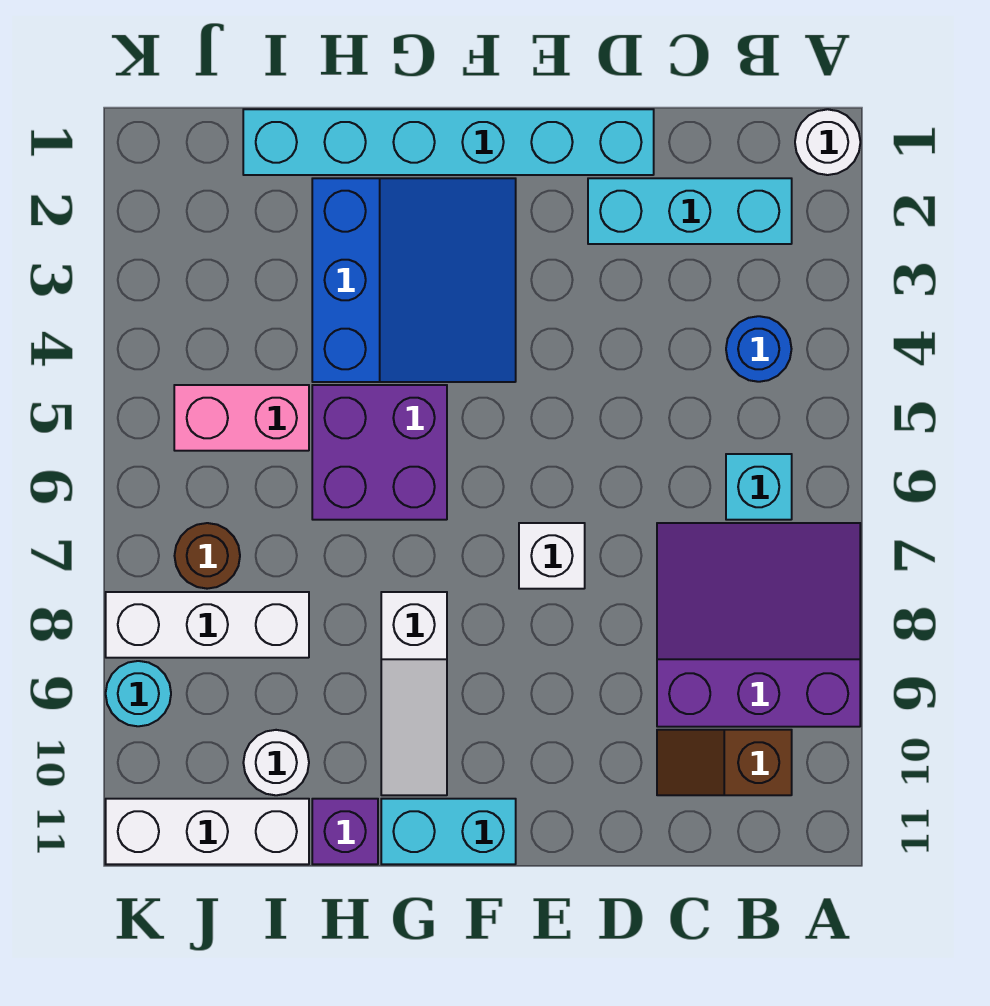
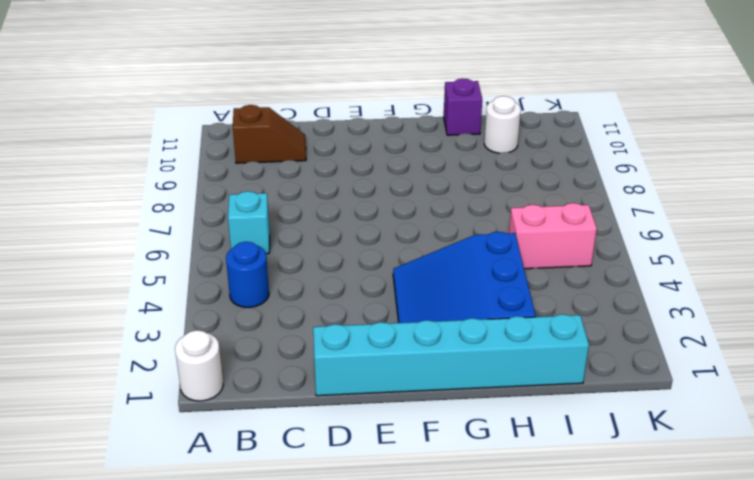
none -> purple 3x3 slope [657,523,860,727]
none -> cyan 1x3 brick [588,178,792,244]
none -> white 1x1 brick [519,523,585,589]

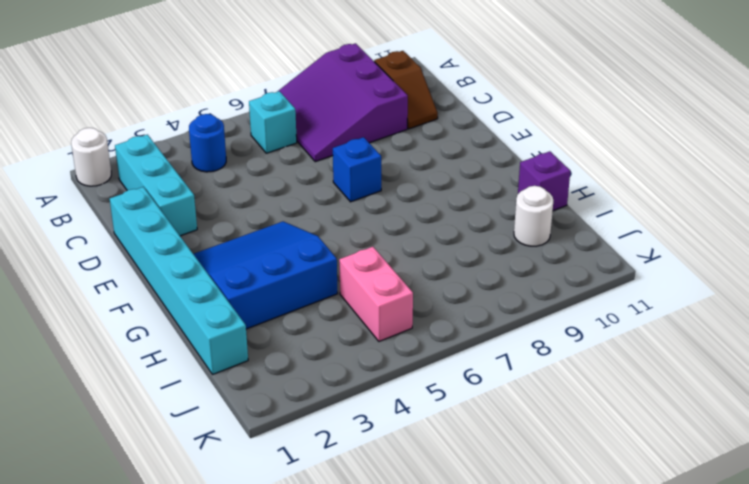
blue 1x1 brick [333,137,381,202] -> white 1x1 brick [519,523,585,589]
none -> cyan 1x2 brick [381,799,516,864]
none -> purple 2x2 brick [312,385,447,520]
none -> white 1x3 slope [381,592,447,795]

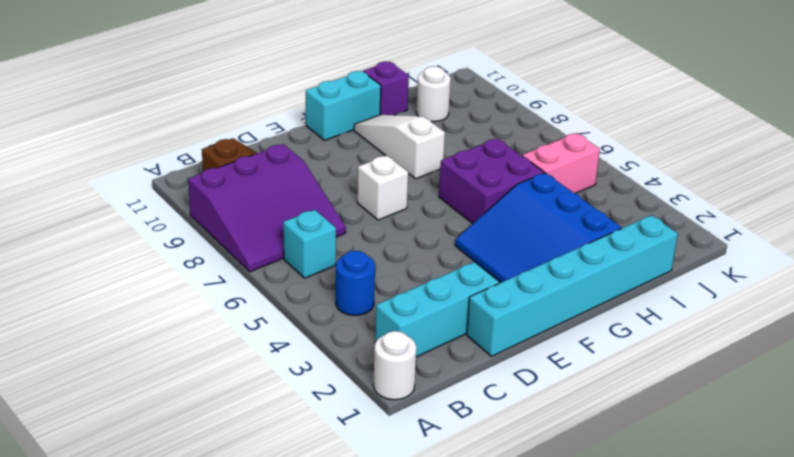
none -> white 1x3 brick [106,592,309,658]
none -> white 1x3 brick [106,799,309,864]
none -> brown 1x1 round brick [175,523,240,589]

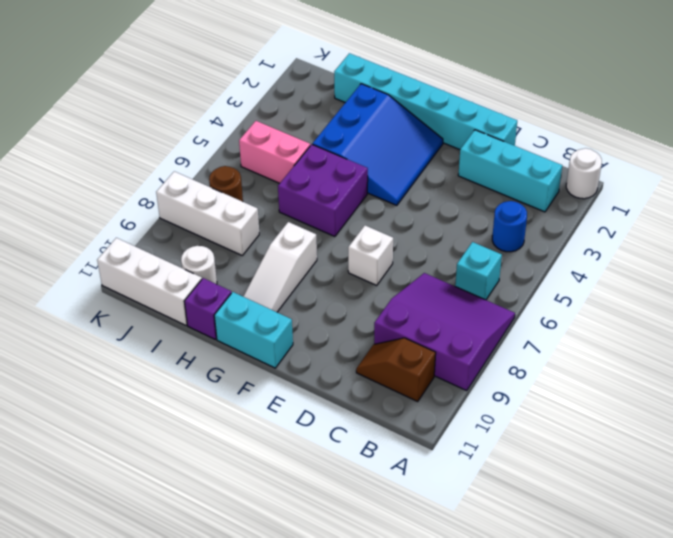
none -> cyan 1x1 round brick [106,661,171,726]

